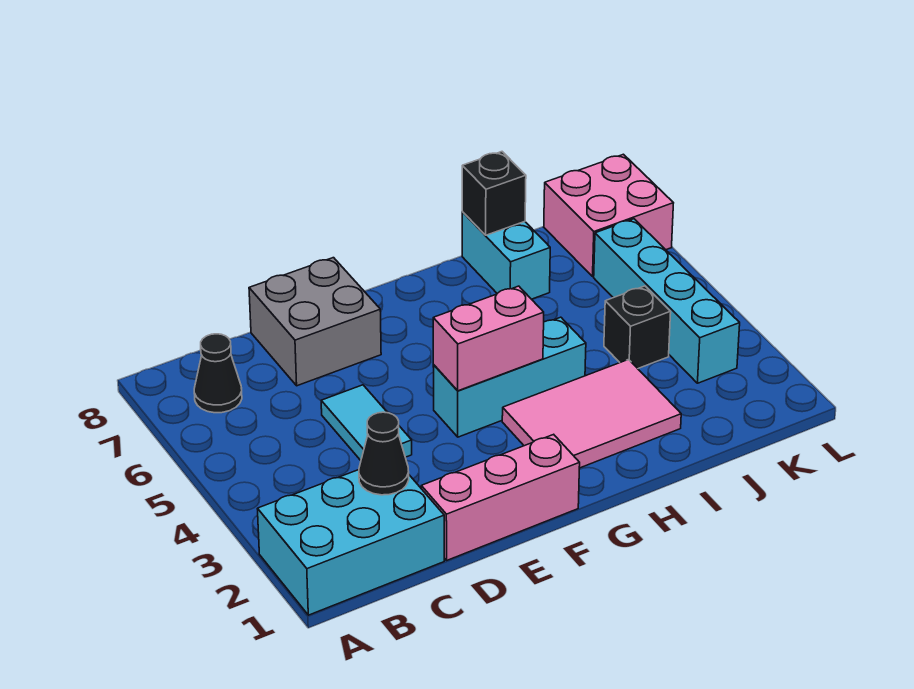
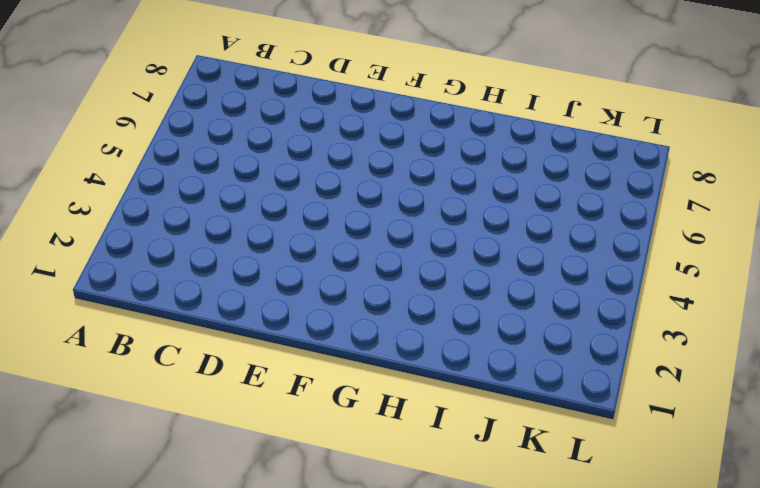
none -> cyan 2x3 brick [258,470,444,615]
none -> black 1x1 cone [194,334,242,413]
none -> pink 1x3 brick [421,434,580,560]

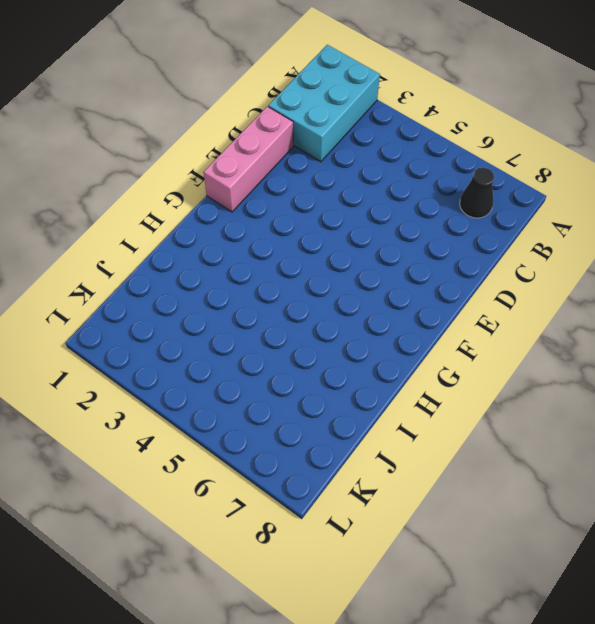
none -> cyan 1x2 tile [321,385,412,460]
none -> grey 2x2 brick [249,258,381,386]
none -> cyan 1x3 brick [433,317,586,437]

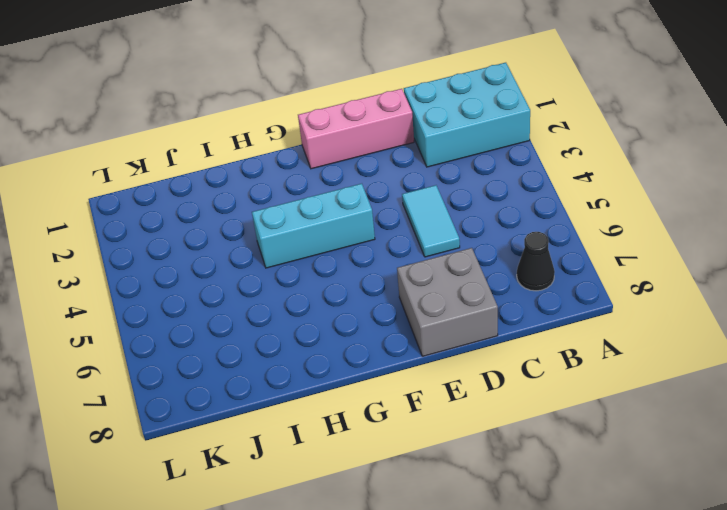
none -> pink 2x3 tile [502,360,681,468]
none -> cyan 1x2 brick [462,212,550,299]
none -> black 1x1 brick [604,286,671,368]

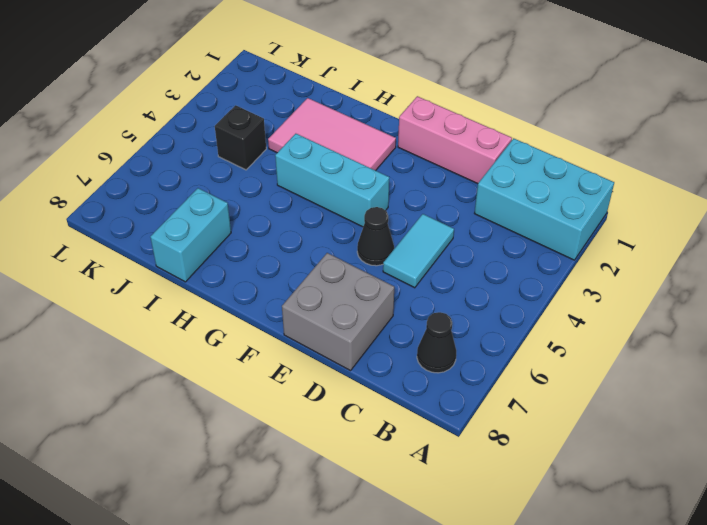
black 1x1 cone [357,207,394,266] -> black 1x1 cone moved to [359,412,409,495]
none -> cyan 1x4 brick [594,219,740,383]
none -> pink 2x2 brick [544,154,673,276]
none -> pink 1x2 brick [433,286,544,391]

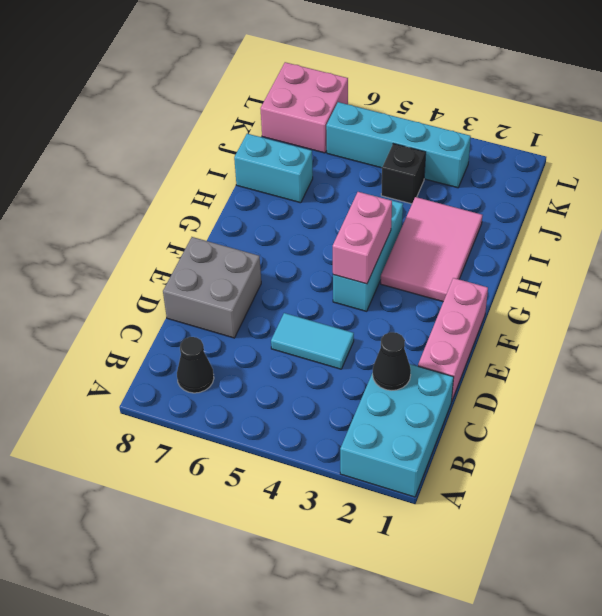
none -> black 1x1 brick [462,152,526,235]

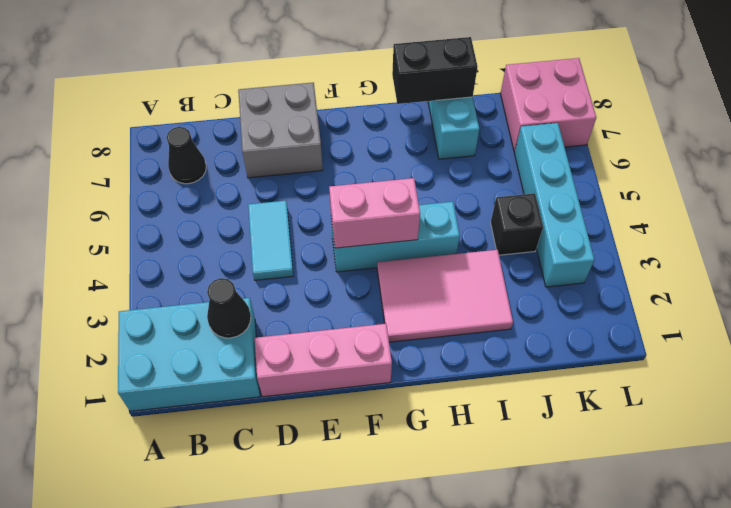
black 1x2 brick [392,37,478,104] -> black 1x1 brick [462,152,526,235]

